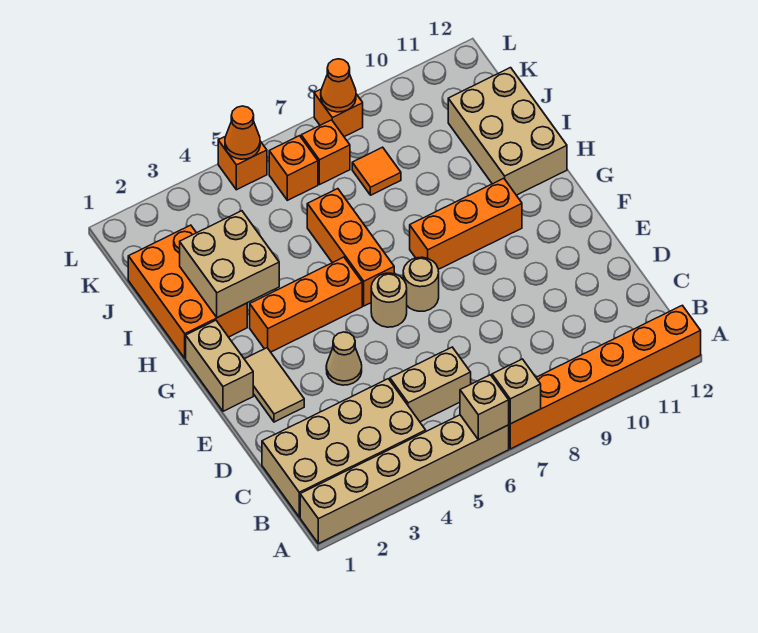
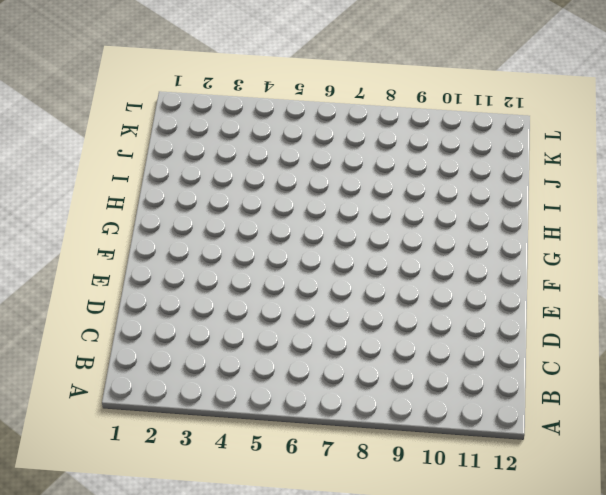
none -> tan 1x6 brick [300,415,509,544]
none -> orange 1x6 brick [509,305,701,449]
none -> tan 2x4 brick [262,379,426,517]

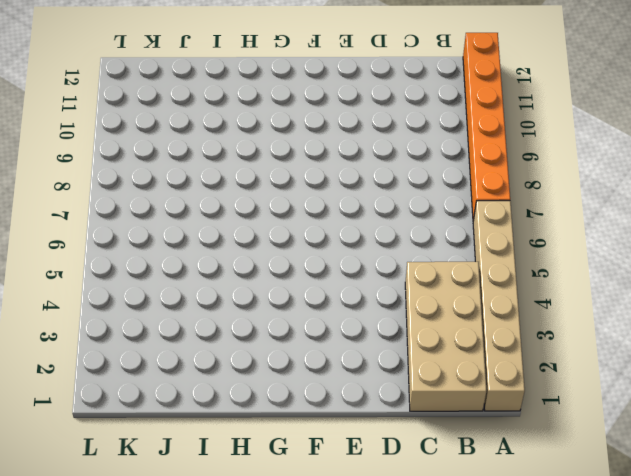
none -> tan 1x2 brick [390,347,471,422]
none -> tan 1x2 tile [245,348,304,422]
none -> tan 1x1 cone [326,332,362,385]

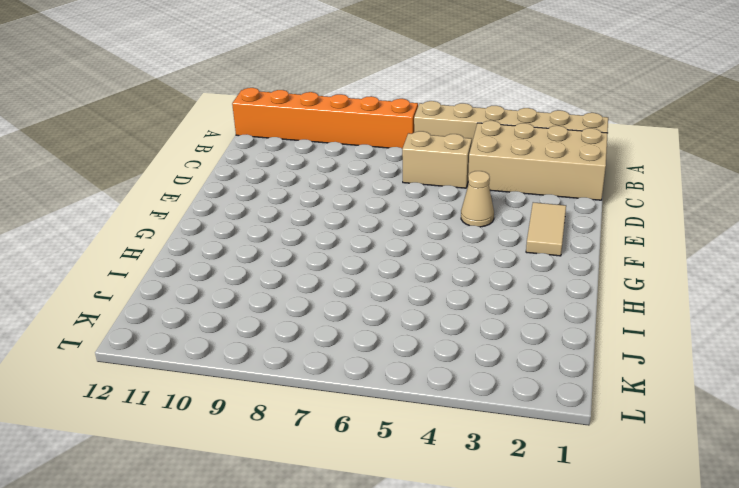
none -> tan 1x2 brick [186,320,253,411]
none -> tan 1x1 round brick [371,273,407,327]
none -> tan 1x1 round brick [403,257,439,311]

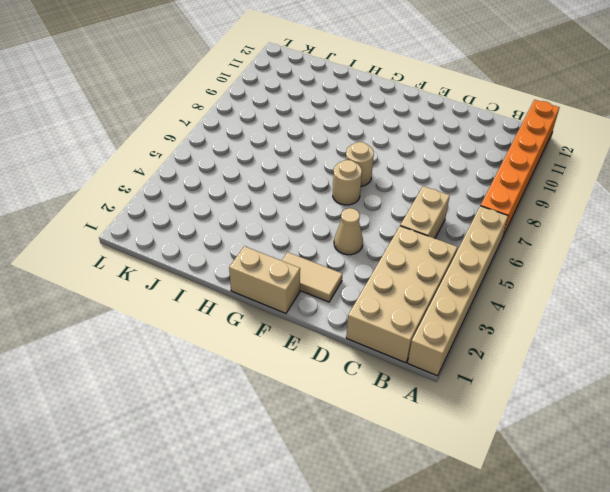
none -> orange 1x3 brick [250,257,362,352]
none -> orange 1x3 brick [307,189,394,306]
none -> orange 1x3 brick [410,178,522,269]

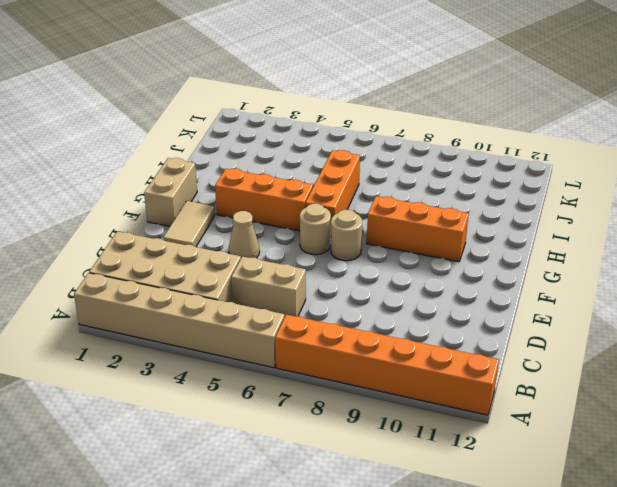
none -> orange 2x3 brick [128,225,247,358]
none -> tan 2x3 brick [448,68,567,195]
none -> orange 1x1 tile [352,147,401,195]

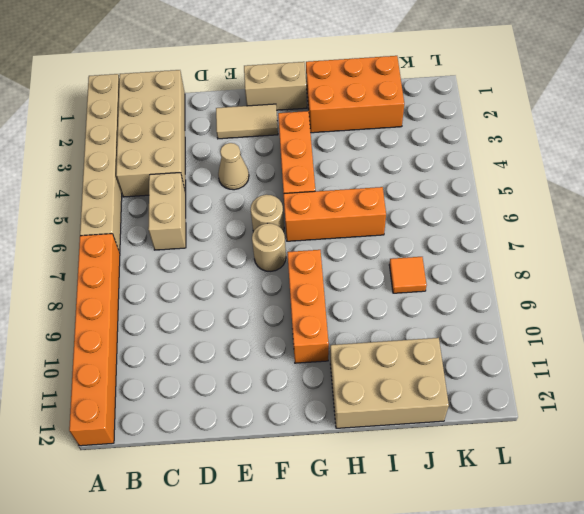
none -> orange 1x1 brick [269,136,318,200]
none -> orange 1x1 brick [301,120,350,185]
none -> orange 1x1 brick [218,136,267,190]

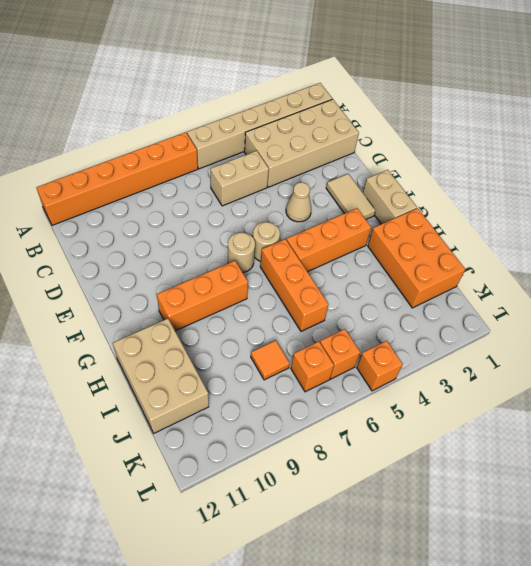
none -> orange 1x1 brick [314,89,363,137]
none -> tan 1x1 brick [460,375,509,440]
none -> tan 1x1 brick [492,359,541,424]

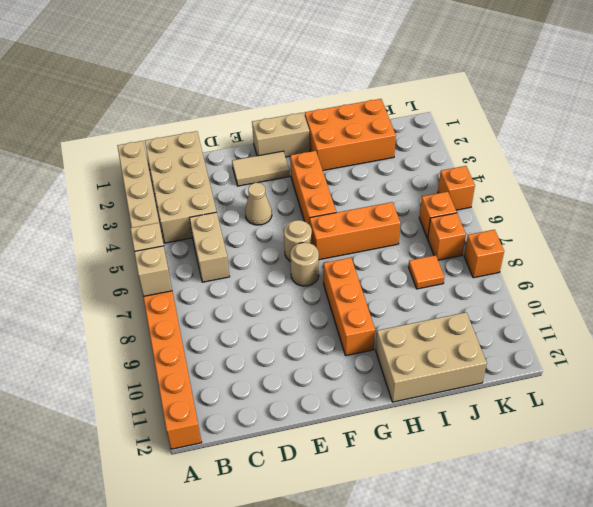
none -> tan 2x2 brick [180,211,279,318]
none -> orange 1x1 cone [225,106,260,159]
none -> orange 1x1 cone [321,59,356,112]

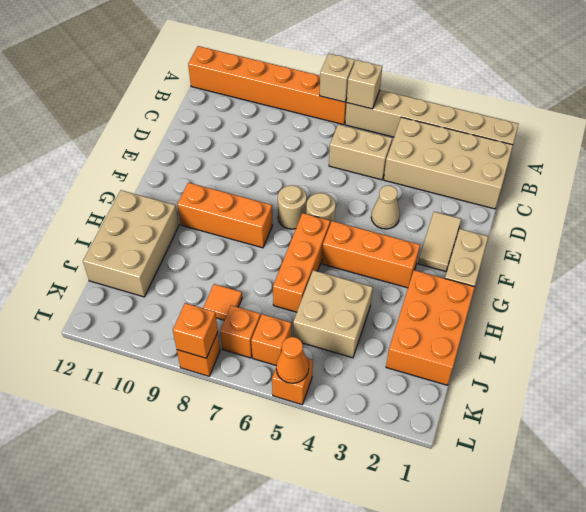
tan 2x2 brick [293,270,373,358] -> tan 2x2 brick moved to [180,211,279,318]
orange 1x1 brick [173,303,218,358] -> orange 1x1 cone [321,59,356,112]

